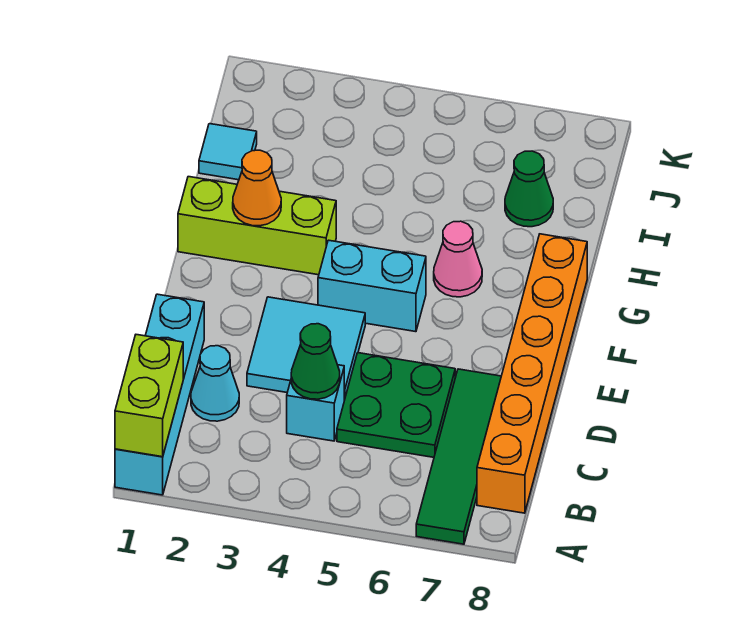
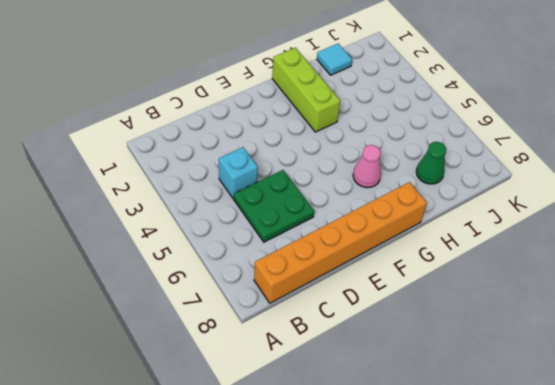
none -> cyan 1x4 brick [115,294,204,495]
none -> green 1x4 tile [416,369,501,544]
none -> cyan 1x1 cone [191,346,239,421]

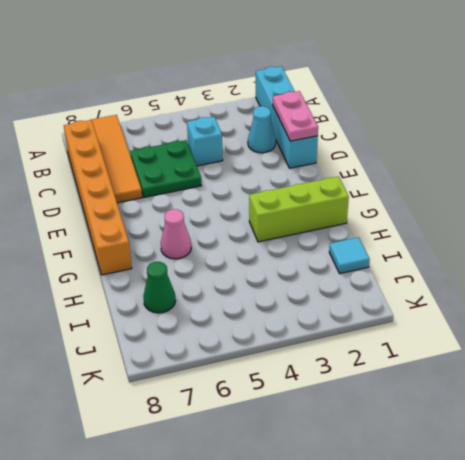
orange 1x4 tile [91,115,142,203] -> green 1x4 tile [416,369,501,544]
pink 1x2 plate [273,91,318,141] -> none
none -> cyan 2x2 tile [247,297,365,400]
none -> cyan 1x2 brick [318,240,426,332]
none -> lime 1x2 brick [115,335,183,457]

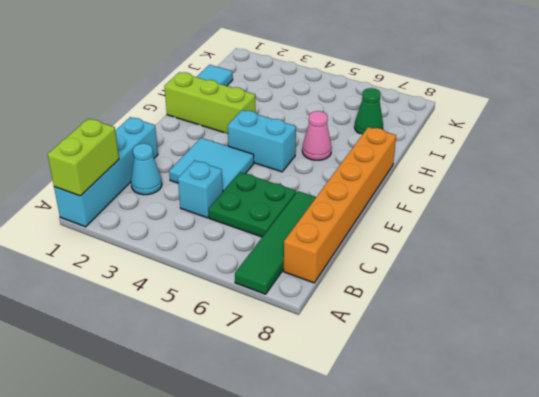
none -> green 1x1 cone [291,324,340,399]
none -> orange 1x1 cone [233,150,281,226]

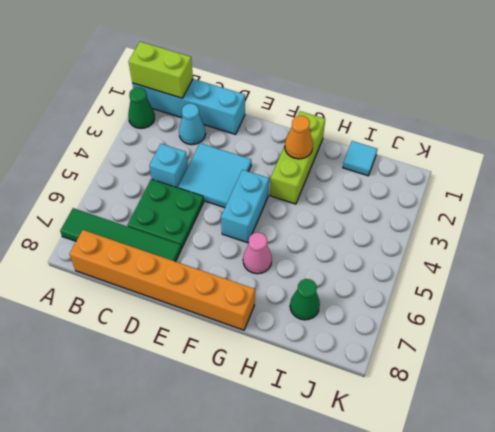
green 1x1 cone [128,87,155,128] -> green 1x1 cone moved to [291,324,340,399]

